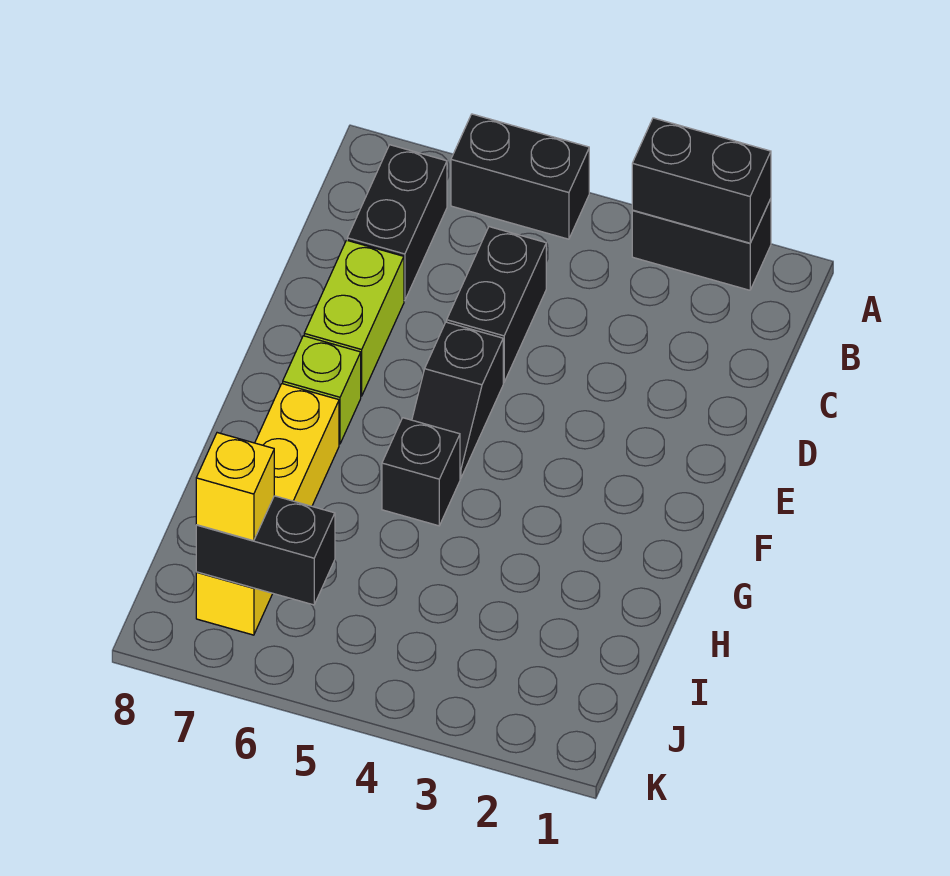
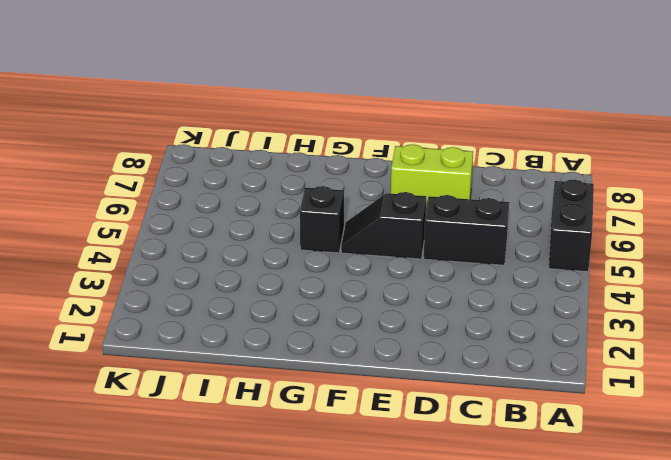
none -> black 1x2 brick [632,199,771,290]
none -> black 1x2 brick [347,145,447,301]
none -> lime 1x1 brick [283,336,361,444]

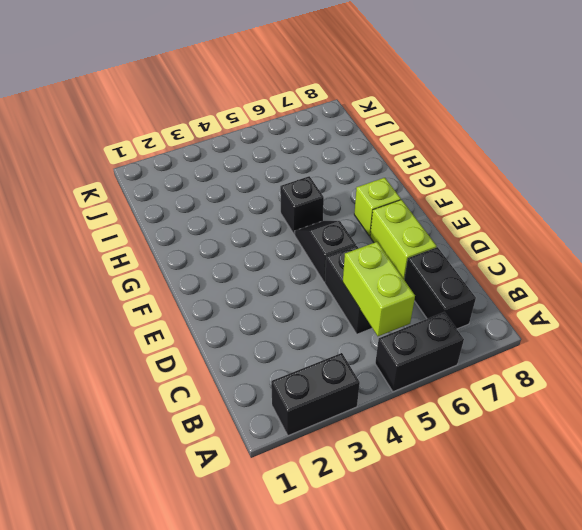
lime 1x2 brick [343,242,415,336] -> none
none -> yellow 1x4 brick [196,384,339,635]
none -> black 1x2 brick [632,118,771,243]
none -> black 1x2 brick [196,496,335,605]

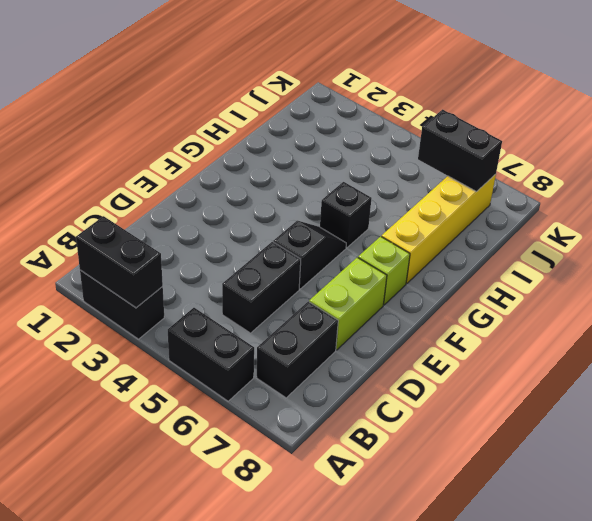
none -> yellow 1x1 brick [196,433,274,541]

